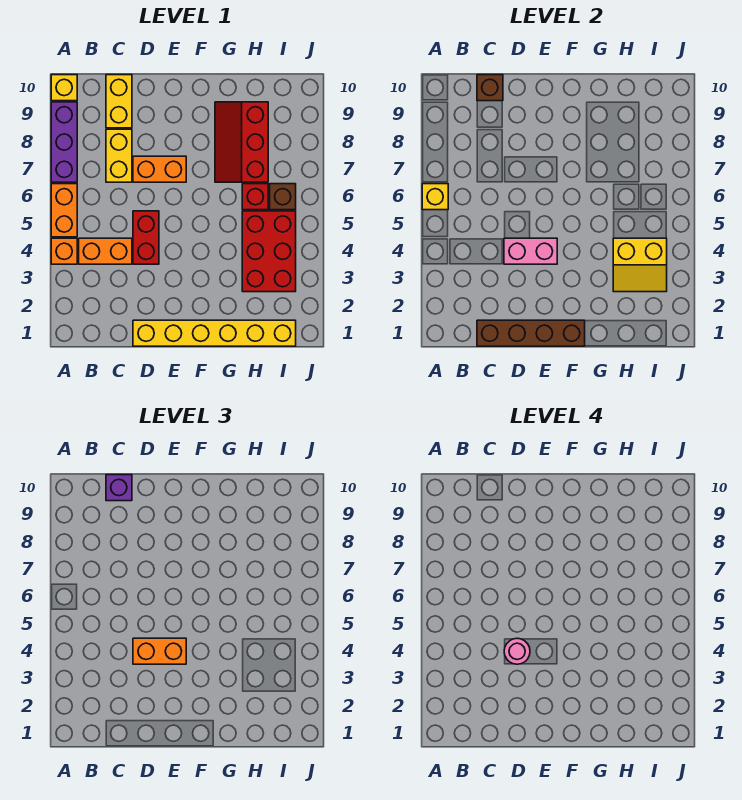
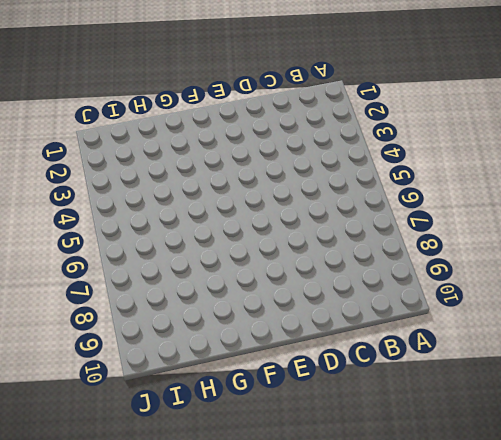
none -> orange 1x1 brick [51,238,77,264]
none -> orange 1x2 brick [51,184,77,237]
none -> purple 1x3 brick [51,102,77,182]

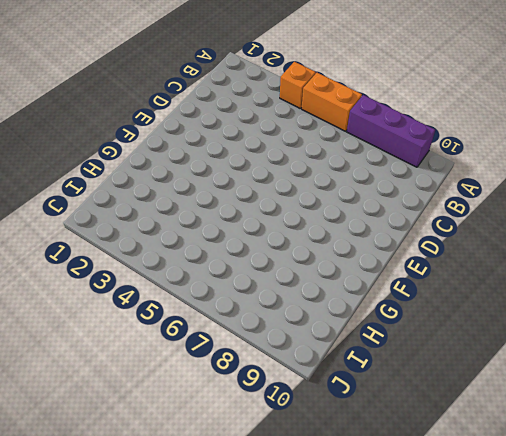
none -> yellow 1x1 brick [51,75,77,101]
none -> orange 1x2 brick [79,238,132,264]
none -> yellow 1x2 brick [106,129,132,182]

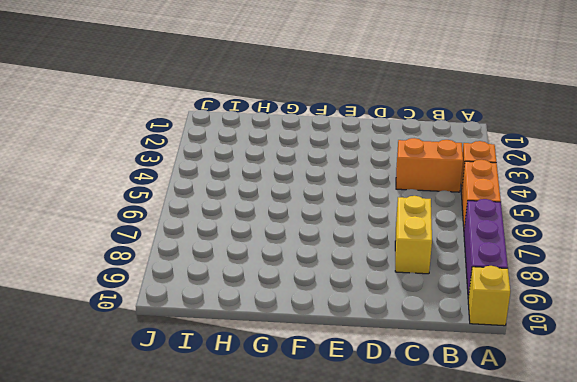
none -> yellow 1x2 brick [106,75,132,128]
none -> yellow 1x6 brick [133,320,296,346]
none -> red 1x2 brick [133,211,159,264]

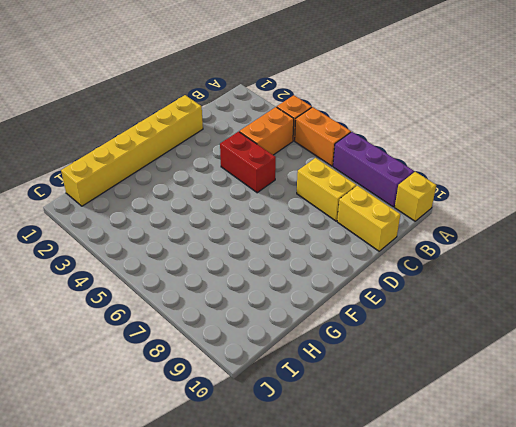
none -> orange 1x2 brick [133,156,186,182]
none -> red 2x3 slope [215,102,268,182]
none -> red 2x3 brick [242,211,296,292]

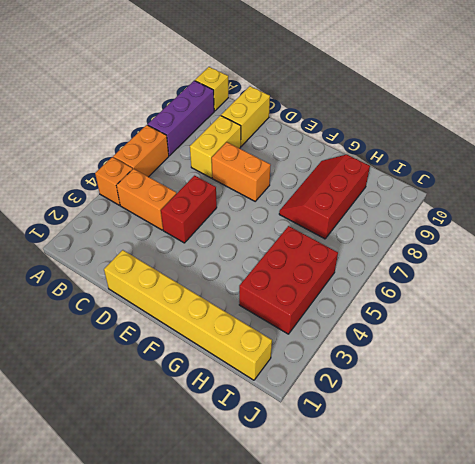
none -> red 1x1 brick [242,184,268,210]
none -> brown 1x1 brick [270,184,296,210]
none -> yellow 1x1 brick [422,184,448,210]

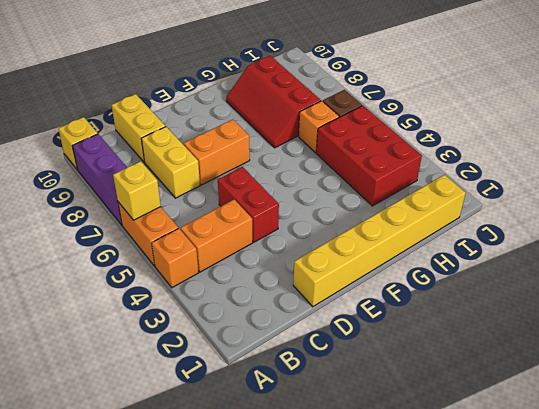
orange 1x1 brick [299,101,339,153] -> red 1x1 brick [242,184,268,210]
none -> brown 1x4 brick [477,320,585,346]
none -> brown 1x1 brick [477,75,503,101]
none -> pink 1x2 brick [504,238,557,264]

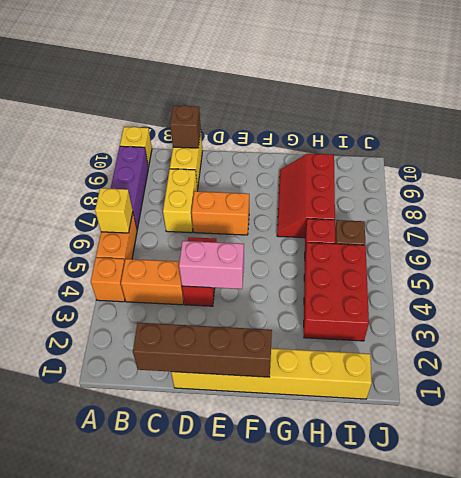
none -> yellow 2x2 slope [613,238,667,292]
none -> purple 1x1 brick [106,475,132,501]
none -> orange 1x2 brick [133,638,186,664]

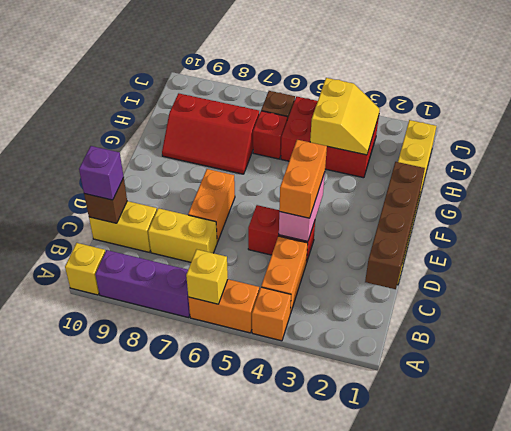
none -> pink 1x1 round brick [504,638,530,664]

